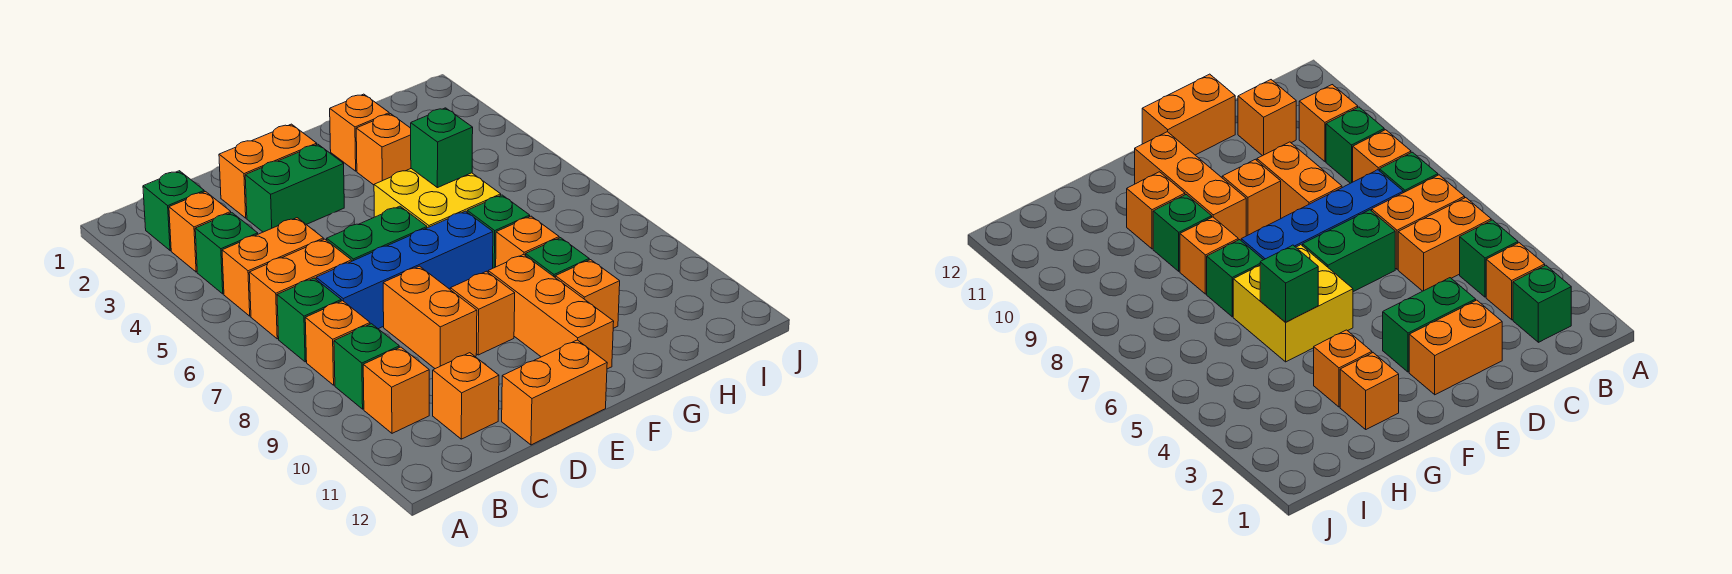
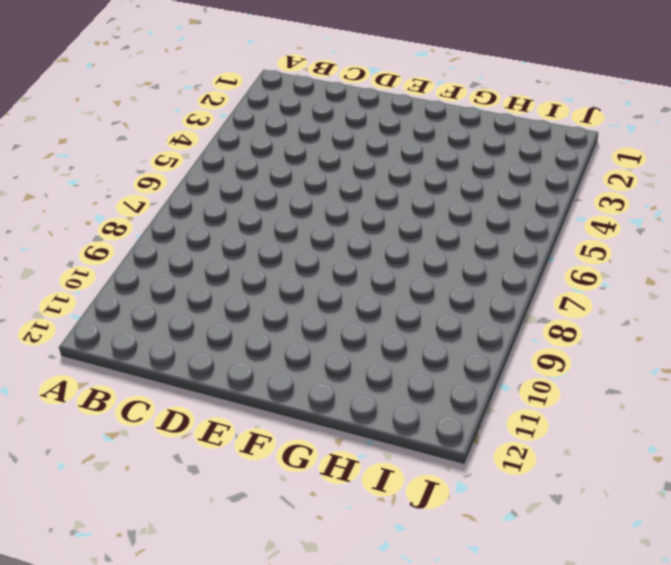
none -> green 1x1 brick [143,171,204,251]
none -> orange 1x1 brick [169,192,231,272]
none -> green 1x1 brick [195,213,258,294]

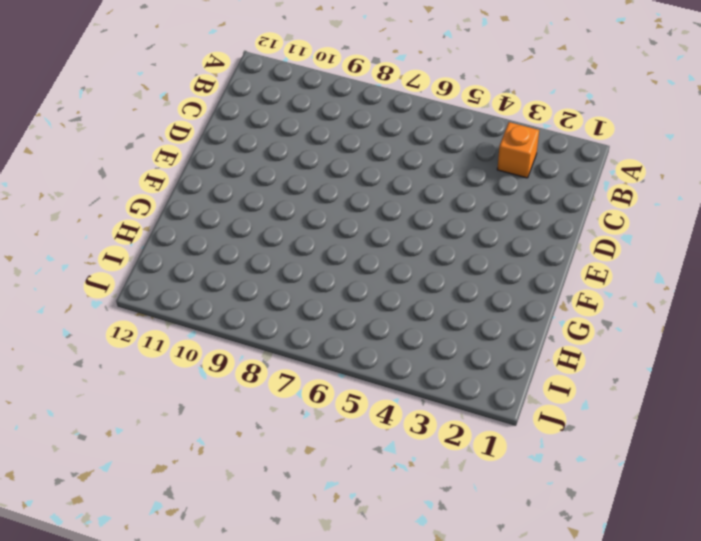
none -> green 1x1 brick [143,171,204,251]
none -> green 1x1 brick [195,213,258,294]
none -> orange 1x2 brick [222,218,324,316]

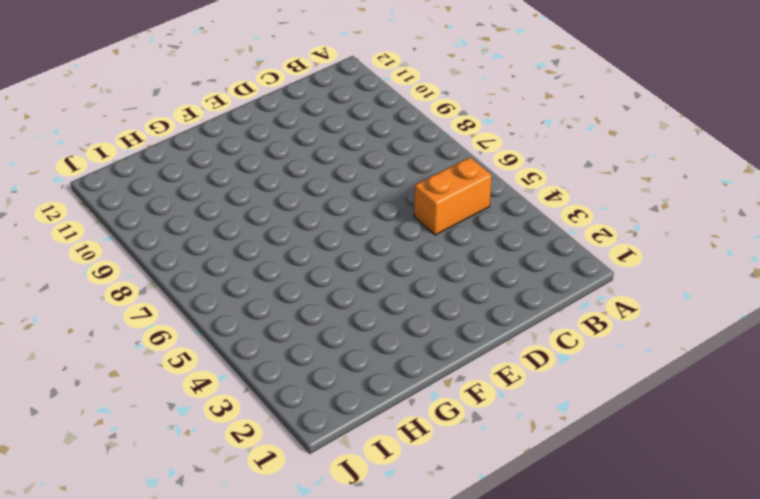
none -> green 1x1 brick [143,171,204,251]
none -> orange 1x1 brick [169,192,231,272]
none -> green 1x1 brick [195,213,258,294]

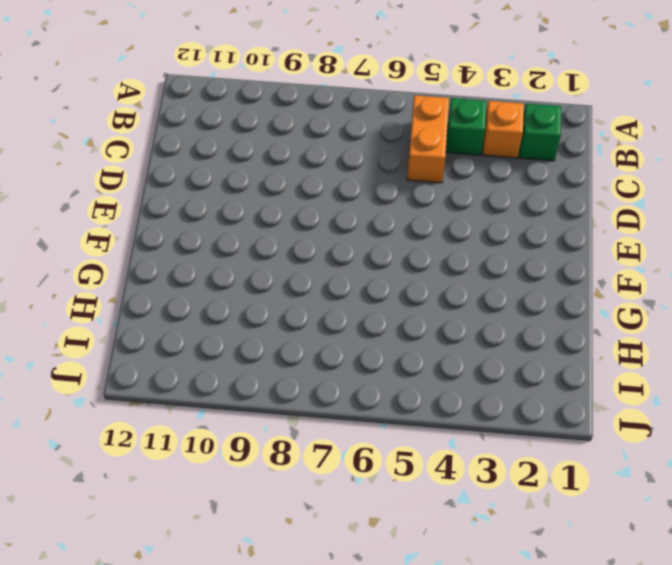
none -> orange 1x2 brick [249,239,352,339]
none -> green 1x1 brick [277,278,341,362]
none -> orange 1x1 brick [305,301,370,385]

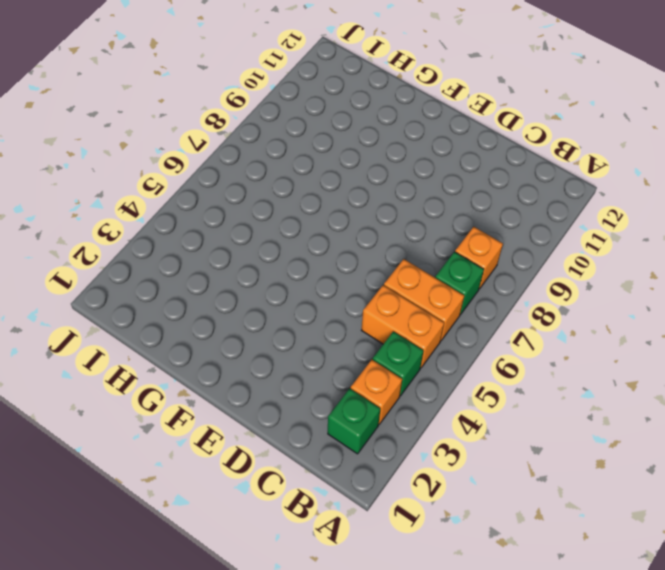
none -> green 1x1 brick [334,324,399,409]
none -> orange 1x1 brick [363,347,429,433]
none -> blue 1x4 brick [316,211,493,329]

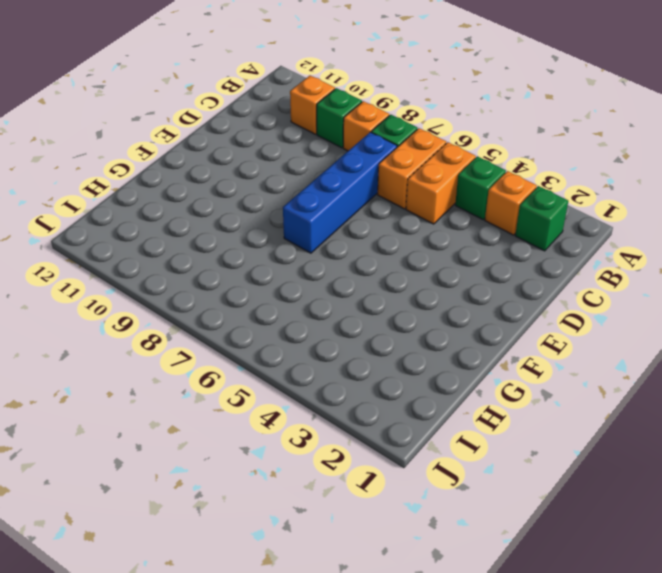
none -> orange 1x1 brick [433,353,499,439]
none -> orange 1x2 brick [219,124,317,218]
none -> green 1x2 brick [245,144,344,232]

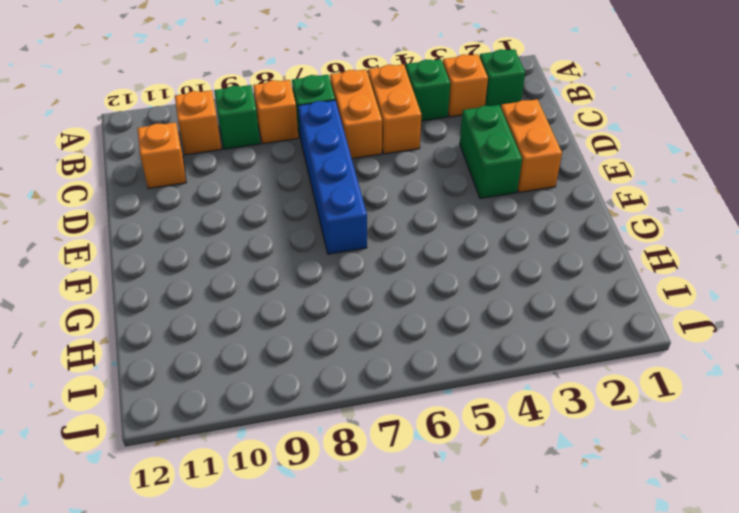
none -> green 1x2 brick [327,206,427,261]
none -> orange 1x2 brick [383,266,477,369]
none -> orange 1x2 brick [502,340,607,445]

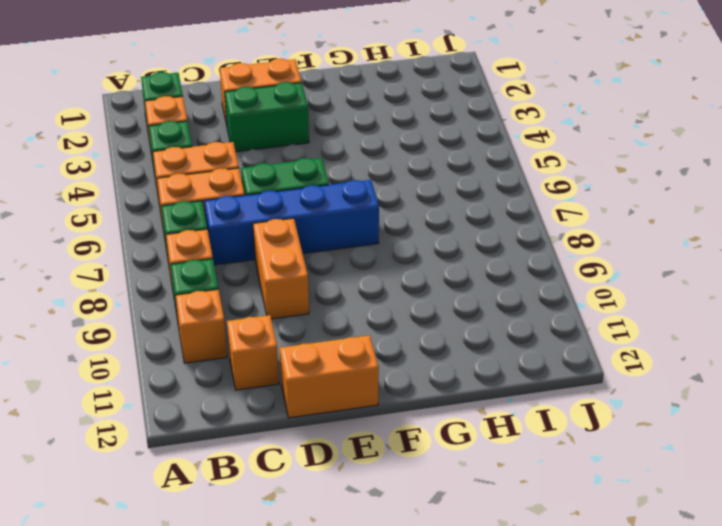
none -> orange 1x1 brick [450,271,515,355]
none -> yellow 2x2 brick [374,169,501,228]
none -> orange 1x3 brick [488,254,614,369]

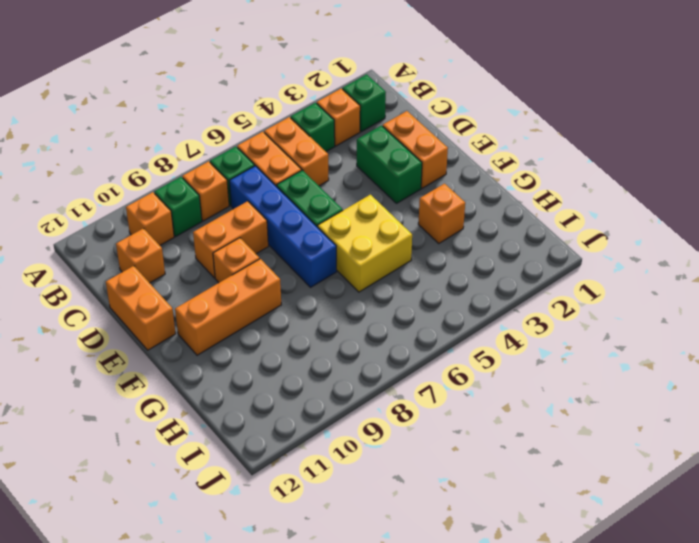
none -> orange 1x1 brick [330,94,389,171]
none -> green 1x1 brick [467,195,530,268]
none -> orange 1x1 brick [496,216,559,267]

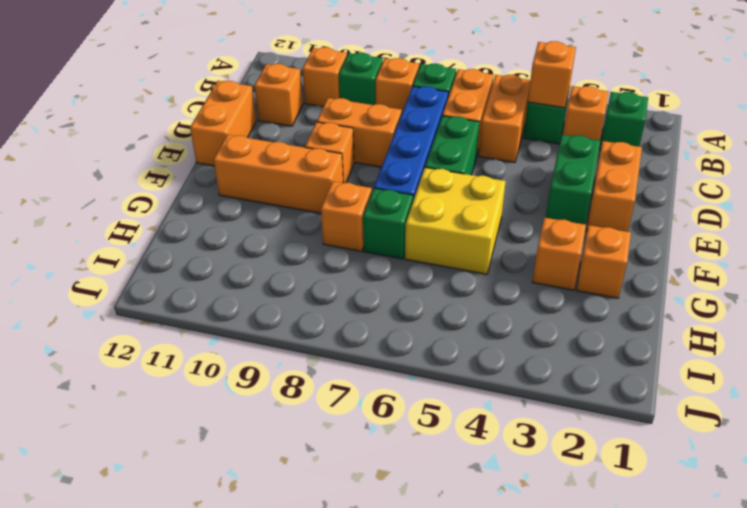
orange 1x1 brick [528,41,576,108] -> orange 1x1 brick moved to [555,260,620,328]
none -> green 1x1 brick [526,238,589,277]
none -> green 1x1 brick [411,108,473,188]

